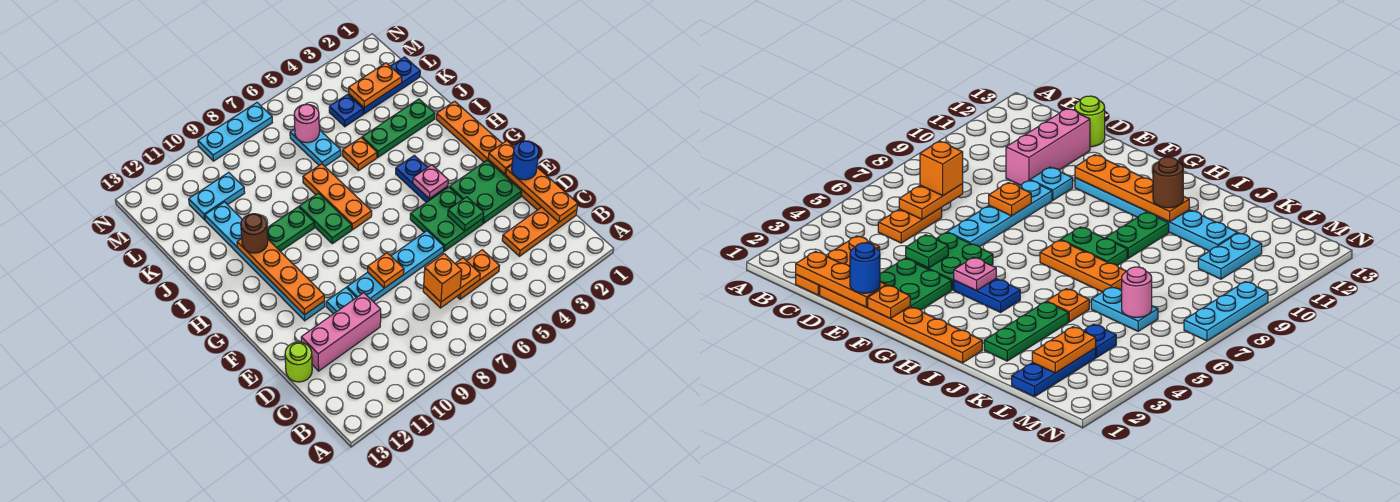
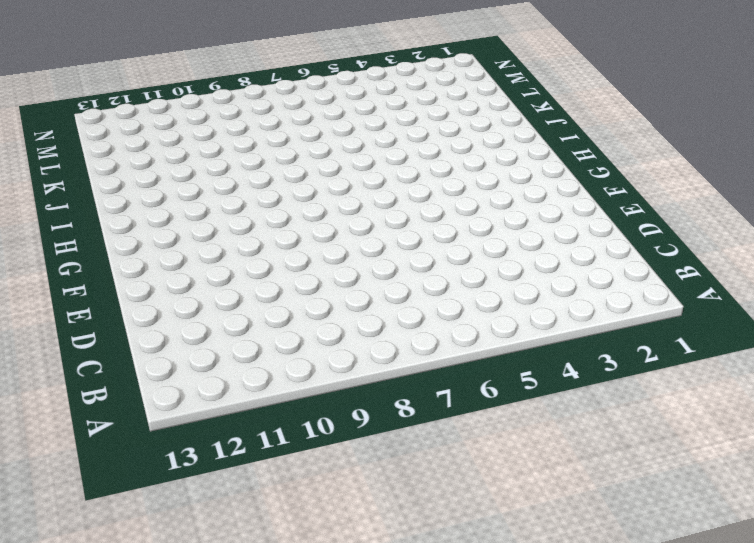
none -> orange 1x3 plate [502,207,577,256]
none -> orange 1x2 plate [457,250,499,299]
none -> orange 1x6 plate [436,101,541,210]
none -> pink 1x3 brick [301,293,381,371]

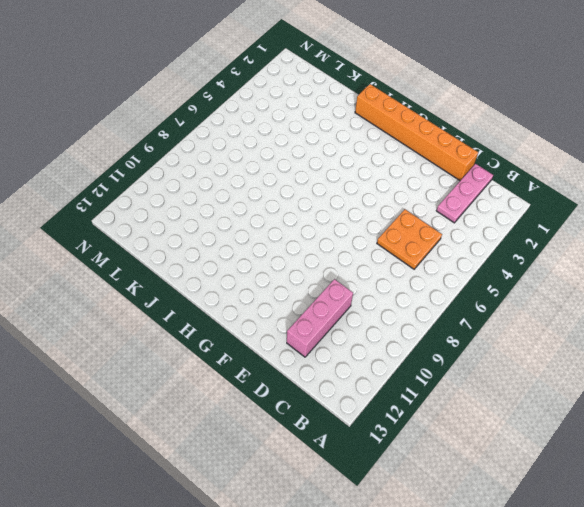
pink 1x3 plate [436,164,493,223] -> orange 1x3 plate [502,207,577,256]
orange 2x2 plate [377,209,442,269] -> orange 1x2 plate [457,250,499,299]
orange 1x6 brick [355,84,478,181] -> orange 1x6 plate [436,101,541,210]
none -> lime 1x1 round brick [285,342,312,382]
none -> green 2x2 plate [450,160,522,223]
none -> green 2x2 plate [410,187,483,251]
none -> cyan 1x4 plate [347,231,444,302]

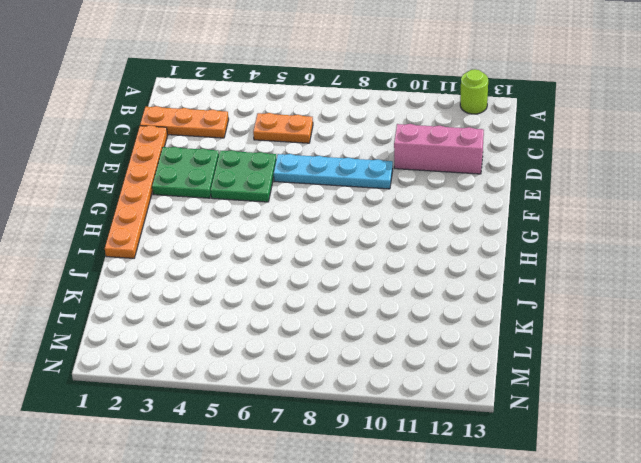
lime 1x1 round brick [460,69,488,114] -> lime 1x1 round brick moved to [285,342,312,382]
none -> cyan 1x1 plate [326,288,356,314]
none -> cyan 1x6 plate [205,202,325,321]
none -> blue 1x2 plate [396,155,448,202]
none -> orange 1x3 plate [303,164,372,230]

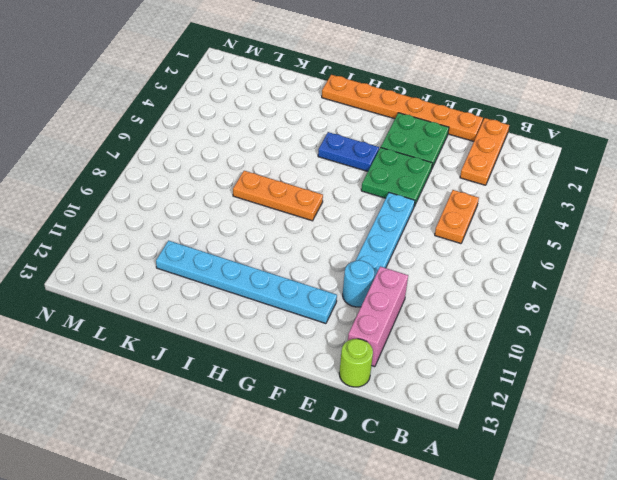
cyan 1x1 round brick [343,260,375,307] -> cyan 1x1 plate [326,288,356,314]
none -> green 1x2 plate [299,193,352,244]
none -> green 1x2 plate [267,207,314,251]
none -> green 1x3 plate [362,99,435,157]
none -> orange 1x1 plate [343,138,377,171]

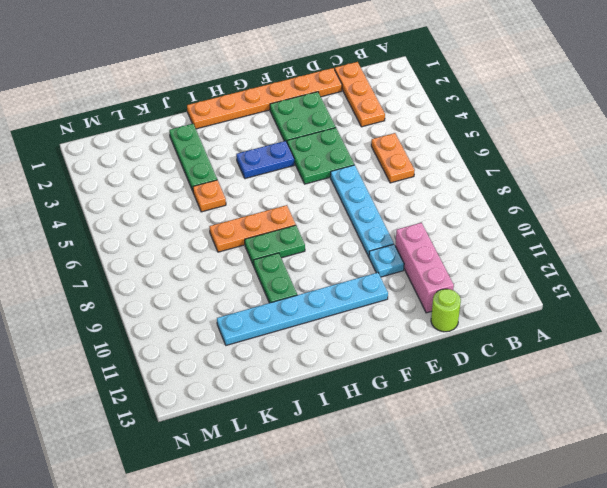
none -> cyan 1x2 plate [290,129,341,166]
none -> blue 1x3 plate [349,57,420,114]
none -> blue 1x1 plate [329,94,363,127]
none -> cyan 1x2 plate [189,172,245,220]

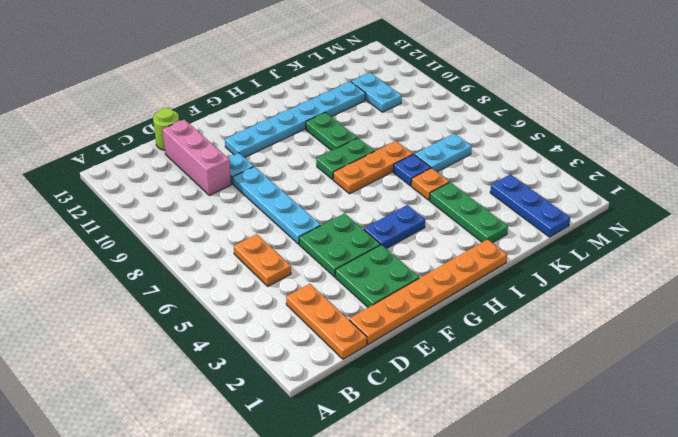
blue 1x1 plate [393,154,431,186] -> blue 1x1 plate moved to [329,94,363,127]
none -> cyan 1x3 plate [198,103,272,161]
none -> orange 1x3 plate [506,165,578,222]
none -> orange 1x2 plate [423,258,480,308]
none -> green 1x1 plate [448,197,484,231]

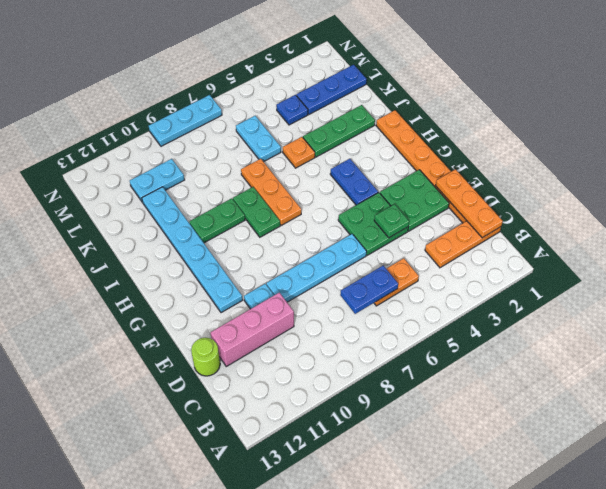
blue 1x2 plate [340,265,398,314] -> orange 1x2 plate [423,258,480,308]
none -> orange 1x1 plate [368,253,404,288]
none -> orange 1x1 plate [488,141,514,174]
none -> orange 1x4 plate [237,239,324,315]
none -> pink 1x1 plate [413,165,448,199]

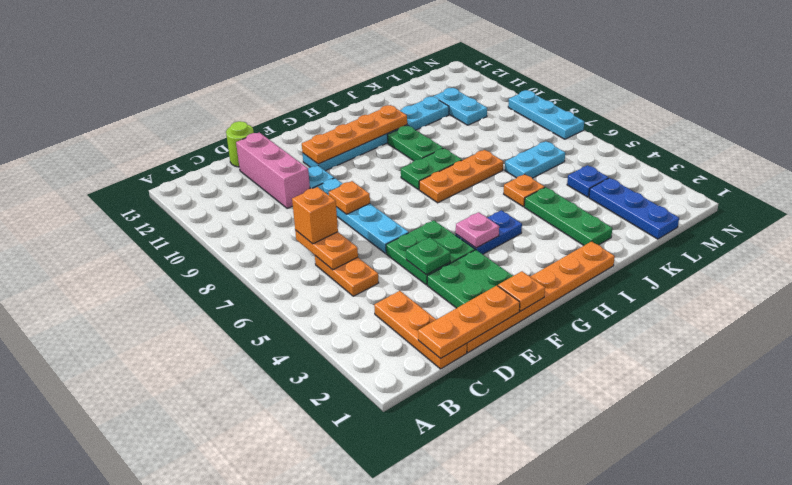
none -> orange 1x2 plate [349,63,402,108]
none -> pink 1x1 round brick [294,104,319,143]
none -> blue 1x1 round brick [512,141,539,180]
none -> brown 1x1 round brick [241,214,268,253]

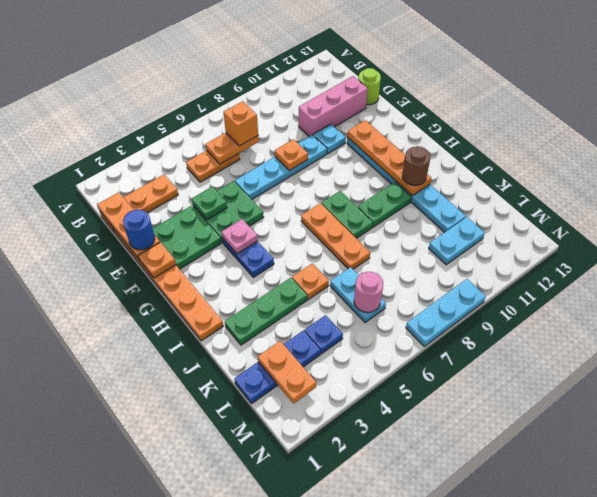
orange 1x2 plate [258,341,316,403] -> orange 1x2 plate turned to [349,63,402,108]

